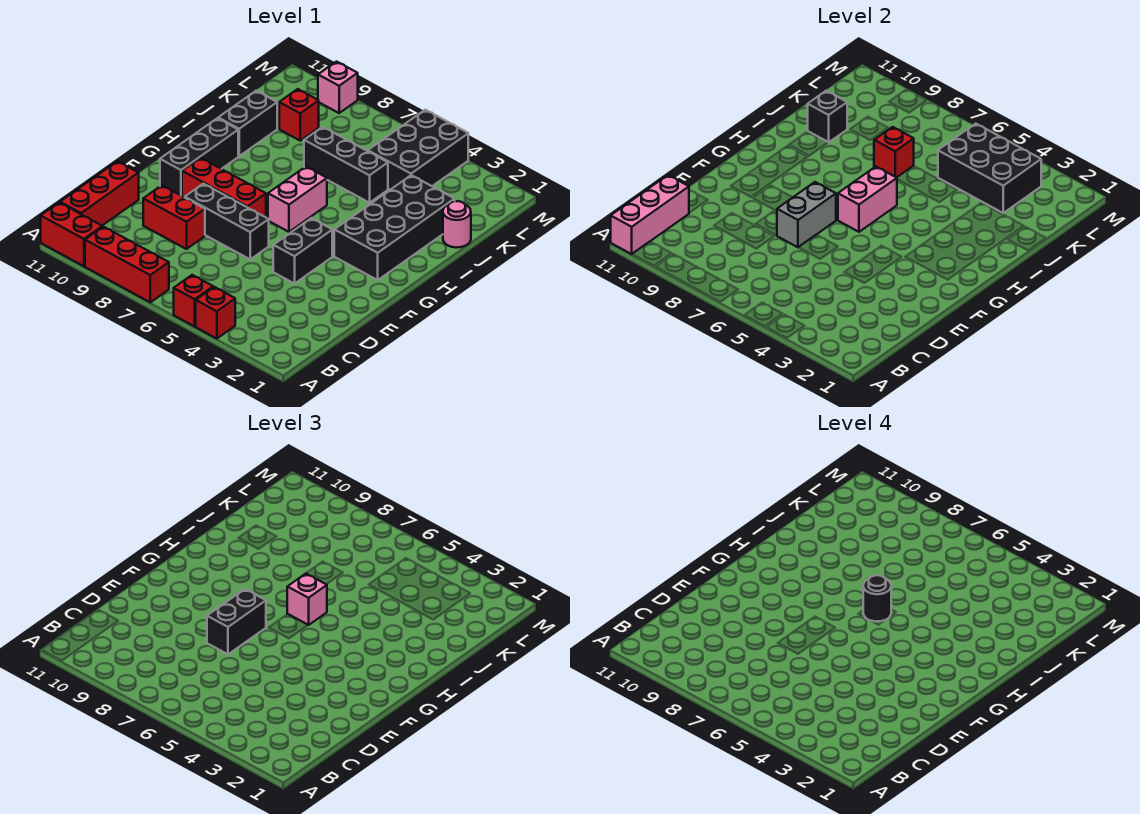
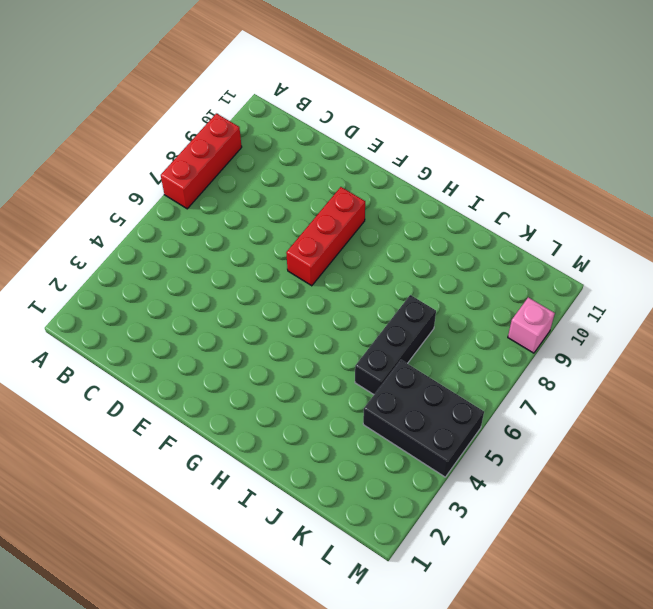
none -> red 1x1 brick [196,287,235,339]
none -> red 1x1 brick [174,275,213,326]
none -> red 1x2 brick [41,203,102,266]

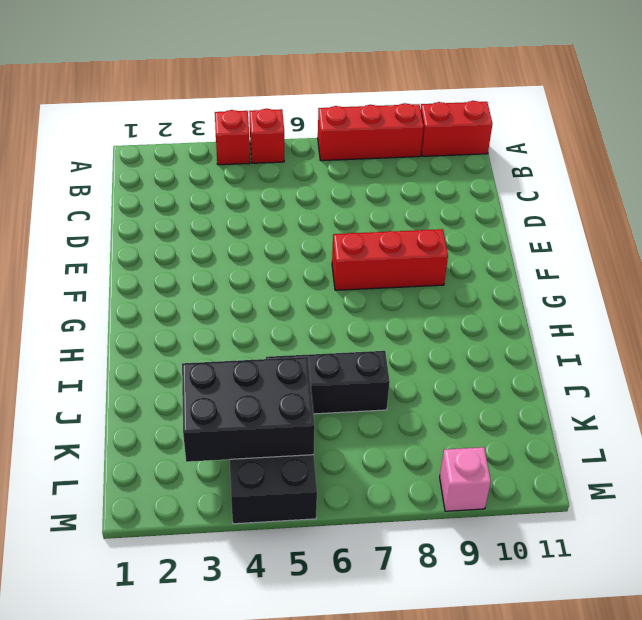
none -> red 1x3 brick [60,161,139,226]
none -> red 1x2 brick [143,185,205,249]
none -> black 1x2 brick [273,218,332,284]

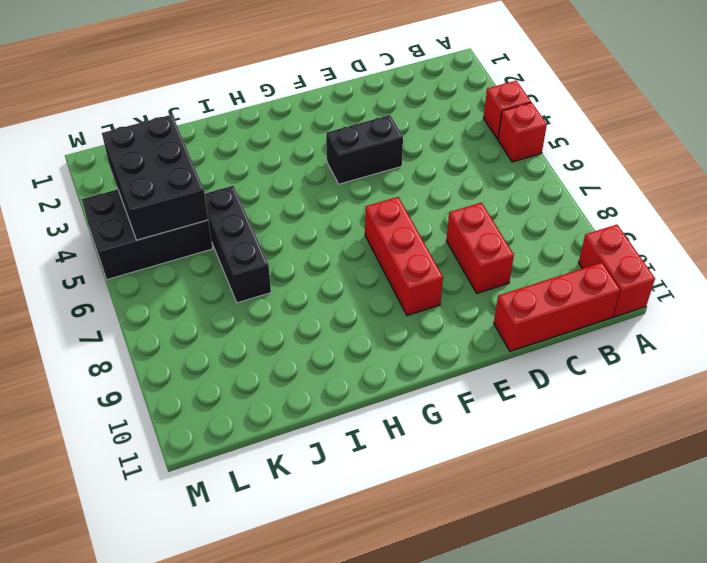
none -> red 1x3 brick [85,227,169,302]
none -> black 1x3 brick [185,184,269,259]
none -> black 1x3 brick [160,118,238,196]

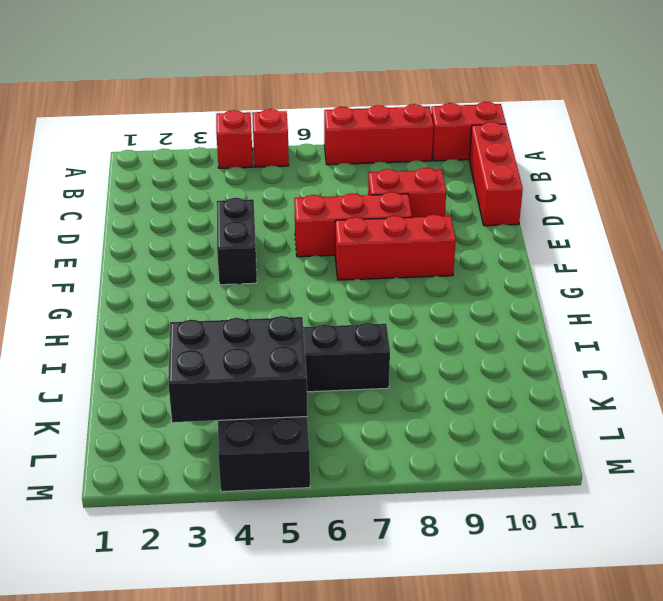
red 1x3 brick [294,192,412,257] -> black 1x3 brick [185,184,269,259]
none -> black 1x3 brick [160,118,238,196]
none -> black 2x4 brick [334,175,455,280]
none -> pink 1x2 brick [268,167,327,232]

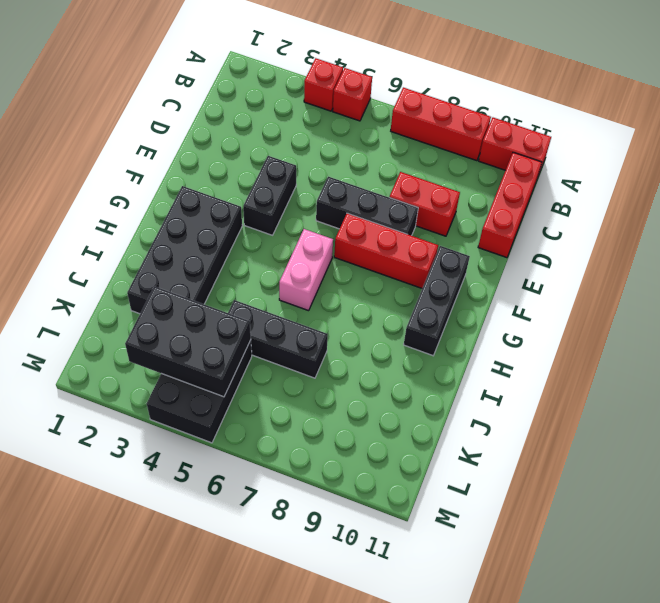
none -> black 1x2 brick [218,91,277,156]
none -> pink 1x1 round brick [443,201,471,248]
none -> red 1x1 brick [279,89,319,141]

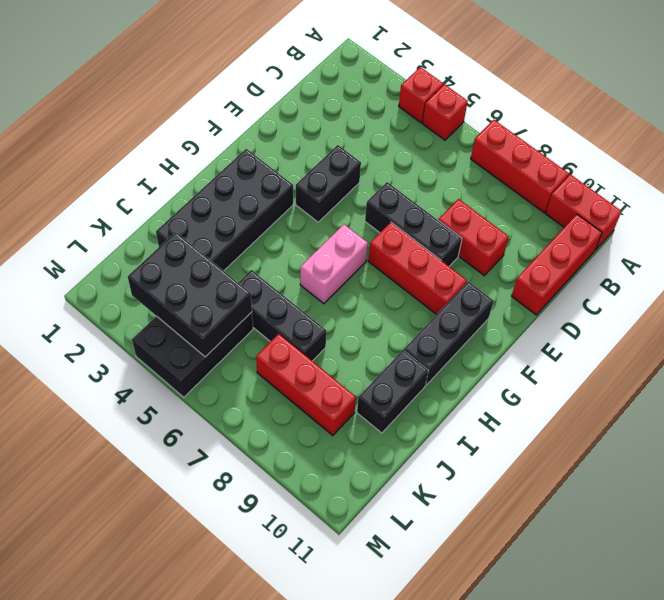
red 1x3 brick [256,334,356,435] -> red 1x1 brick [279,89,319,141]
none -> pink 1x1 round brick [443,201,471,248]
none -> pink 1x1 brick [318,62,358,113]
none -> pink 1x3 brick [611,175,689,254]

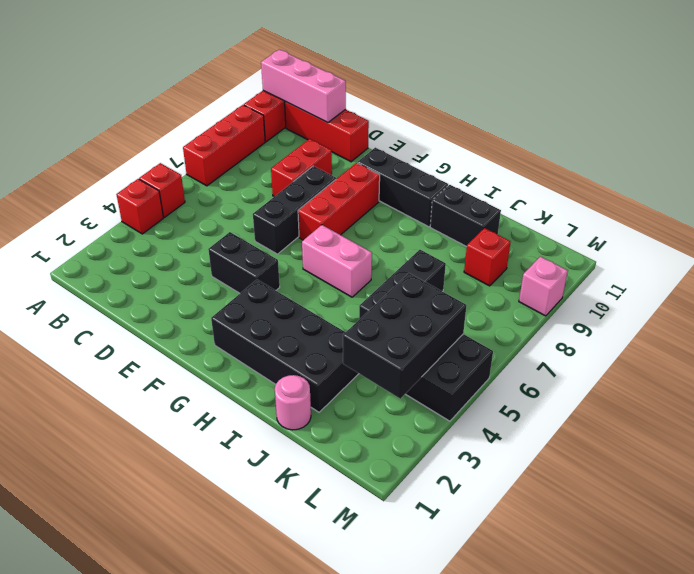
none -> grey 1x2 brick [777,182,836,247]
none -> pink 1x2 brick [838,167,897,232]
none -> red 1x1 brick [874,127,914,178]

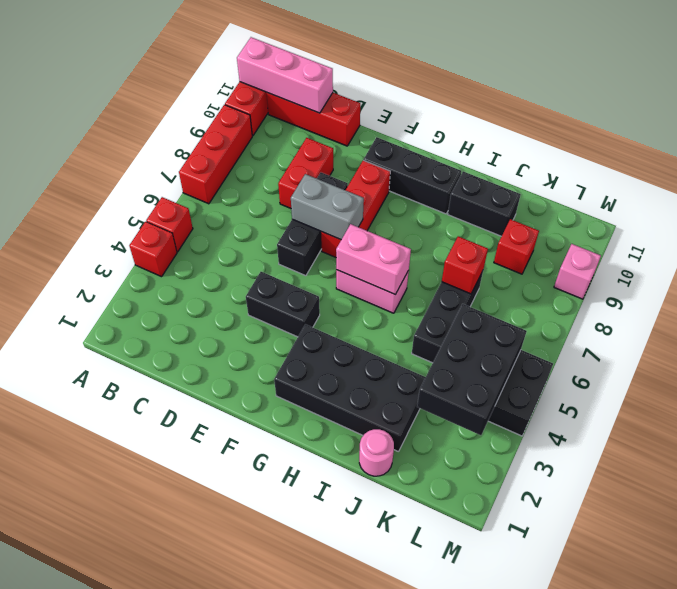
none -> black 1x1 brick [808,91,847,142]
none -> black 1x2 brick [207,589,266,654]
none -> pink 1x1 brick [287,574,327,625]

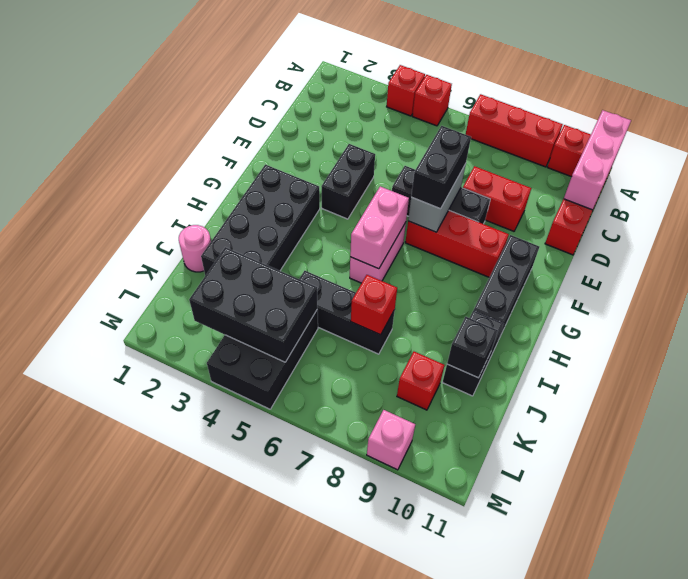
none -> pink 1x1 brick [287,574,327,625]
none -> black 1x1 round brick [863,575,891,622]

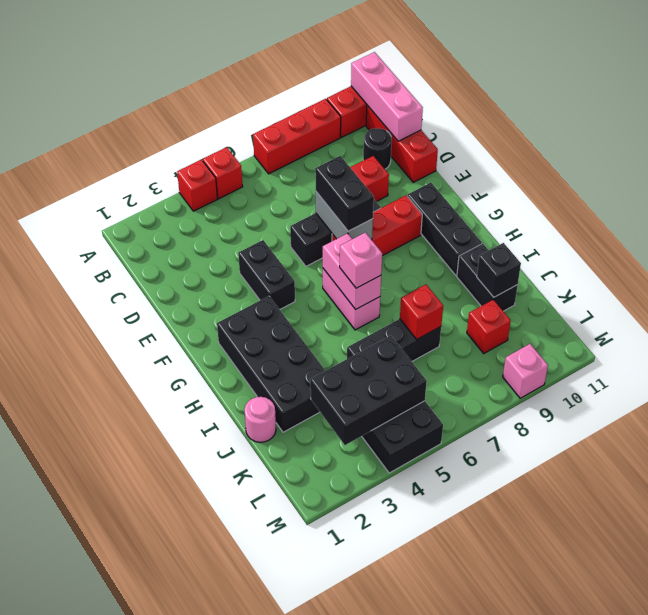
black 1x1 round brick [363,128,392,169] -> black 1x1 round brick moved to [863,575,891,622]

